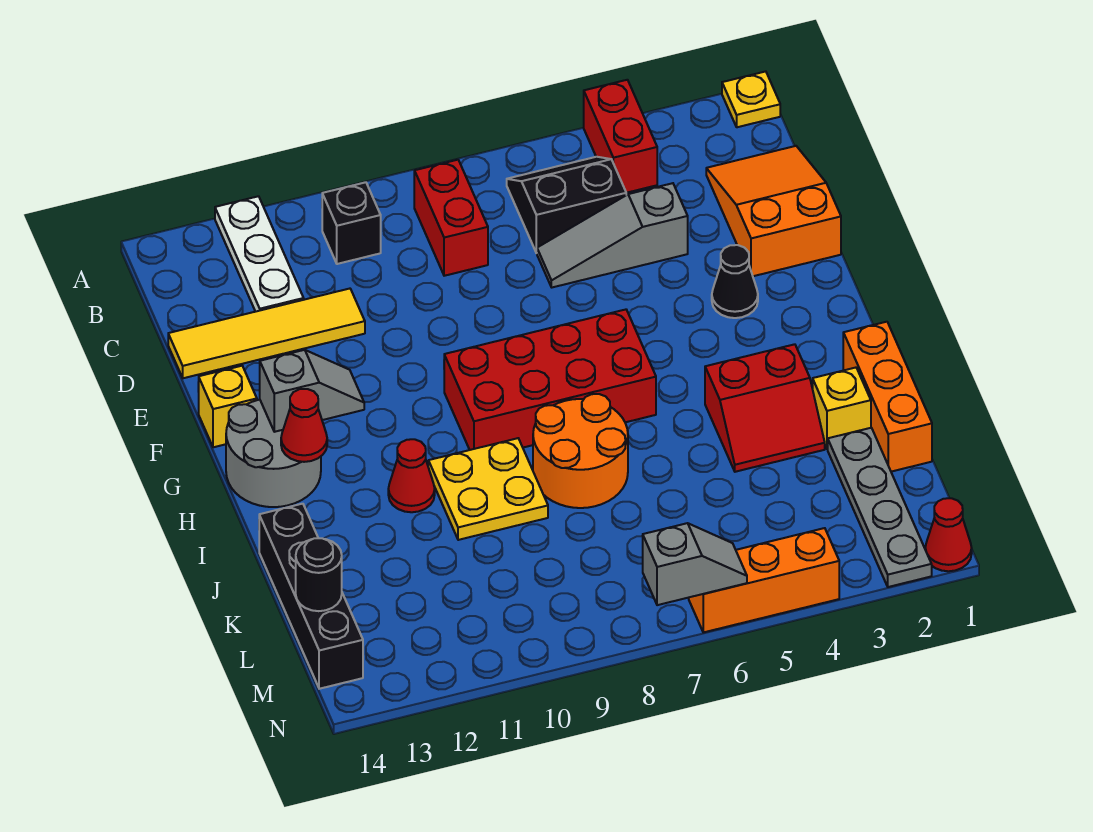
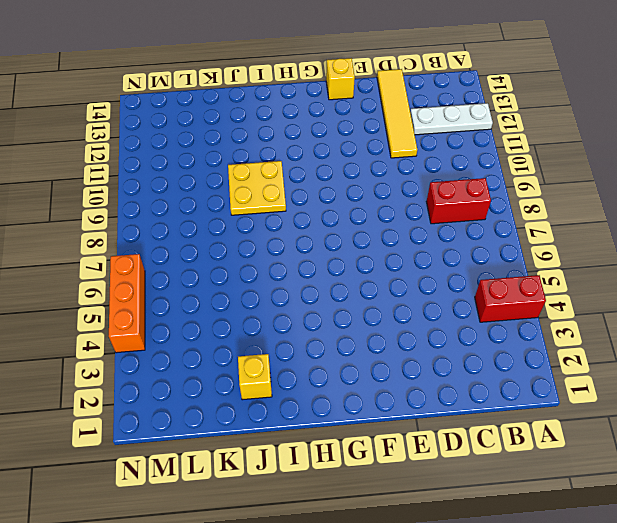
none -> yellow 1x1 plate [722,71,780,127]
none -> black 2x2 slope [507,157,626,253]
none -> black 1x1 brick [322,182,381,264]

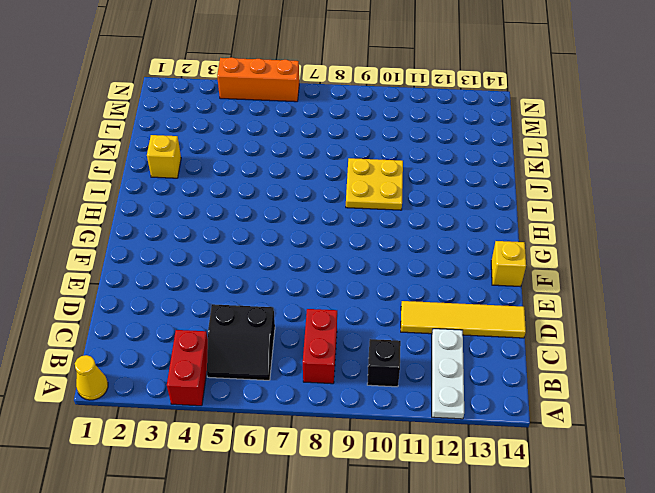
yellow 1x1 cone [75,355,108,400] -> yellow 1x1 plate [722,71,780,127]
none -> orange 2x3 slope [706,146,841,276]
none -> grey 1x3 slope [537,183,688,287]
none -> black 1x1 cone [712,245,758,318]

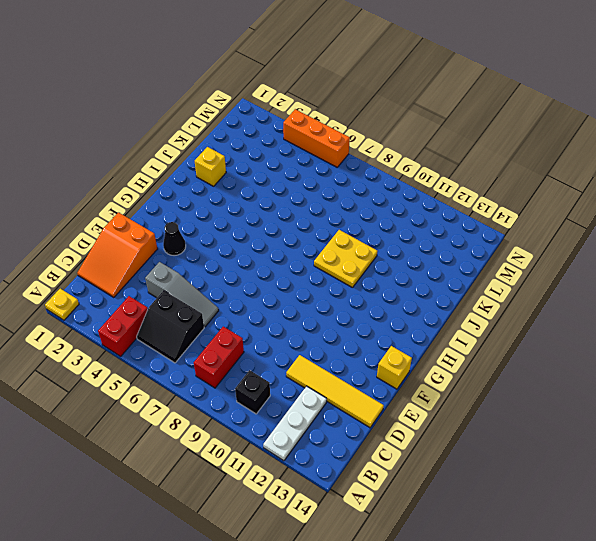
none -> red 2x4 brick [444,310,656,450]
none -> grey 2x2 round brick [226,400,321,507]
none -> orange 1x3 brick [843,322,932,472]

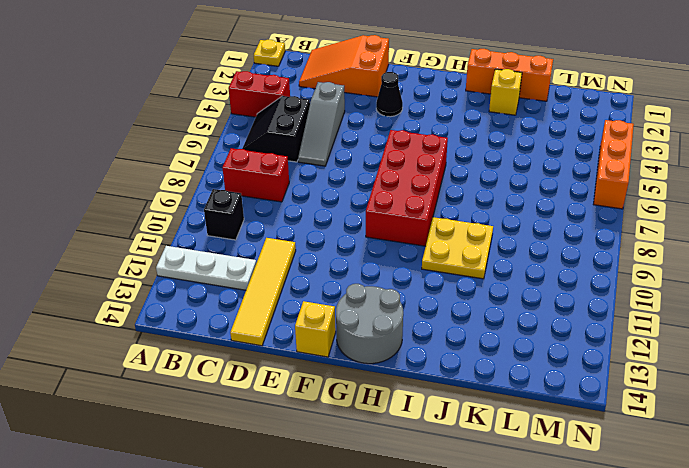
none -> red 2x2 slope [705,344,825,472]
none -> orange 2x2 round brick [533,394,628,508]
none -> red 1x1 cone [388,439,435,512]

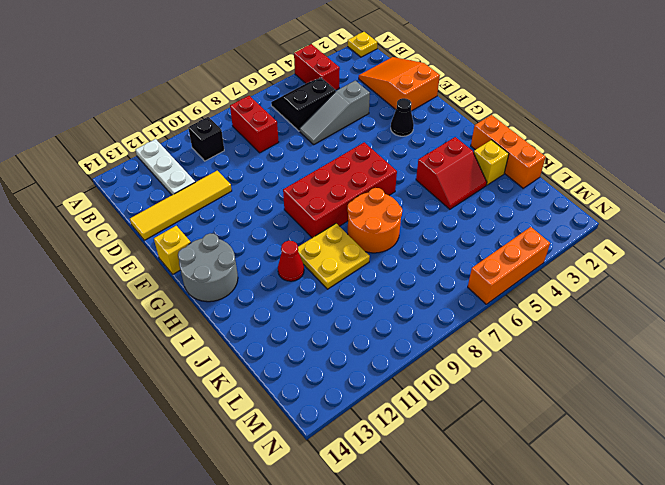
none -> black 1x4 brick [259,504,363,689]
none -> grey 1x4 plate [828,428,932,587]
none -> red 1x1 cone [925,498,972,571]

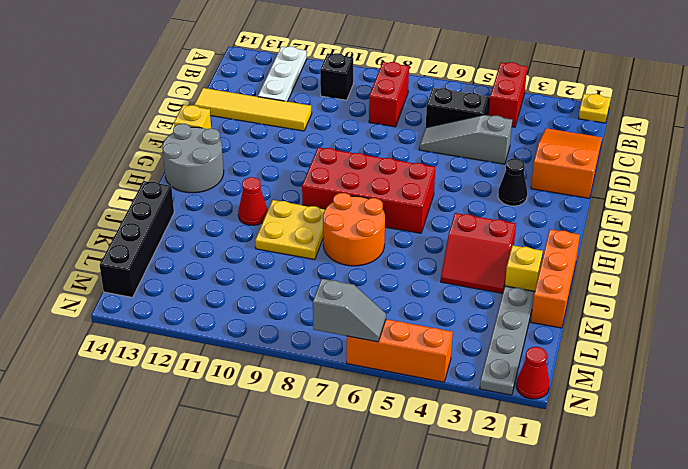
none -> grey 1x2 slope [260,350,364,432]
none -> red 1x1 cone [281,389,327,462]
none -> black 1x1 round brick [296,538,342,611]

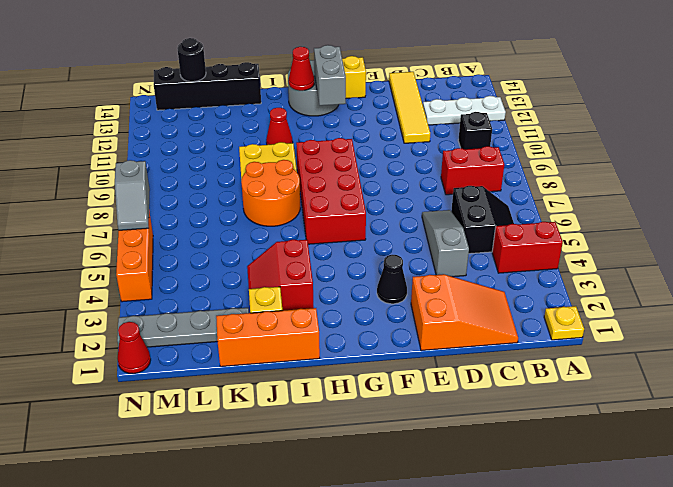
grey 1x2 brick [314,45,346,106] -> grey 1x2 slope [260,350,364,432]

